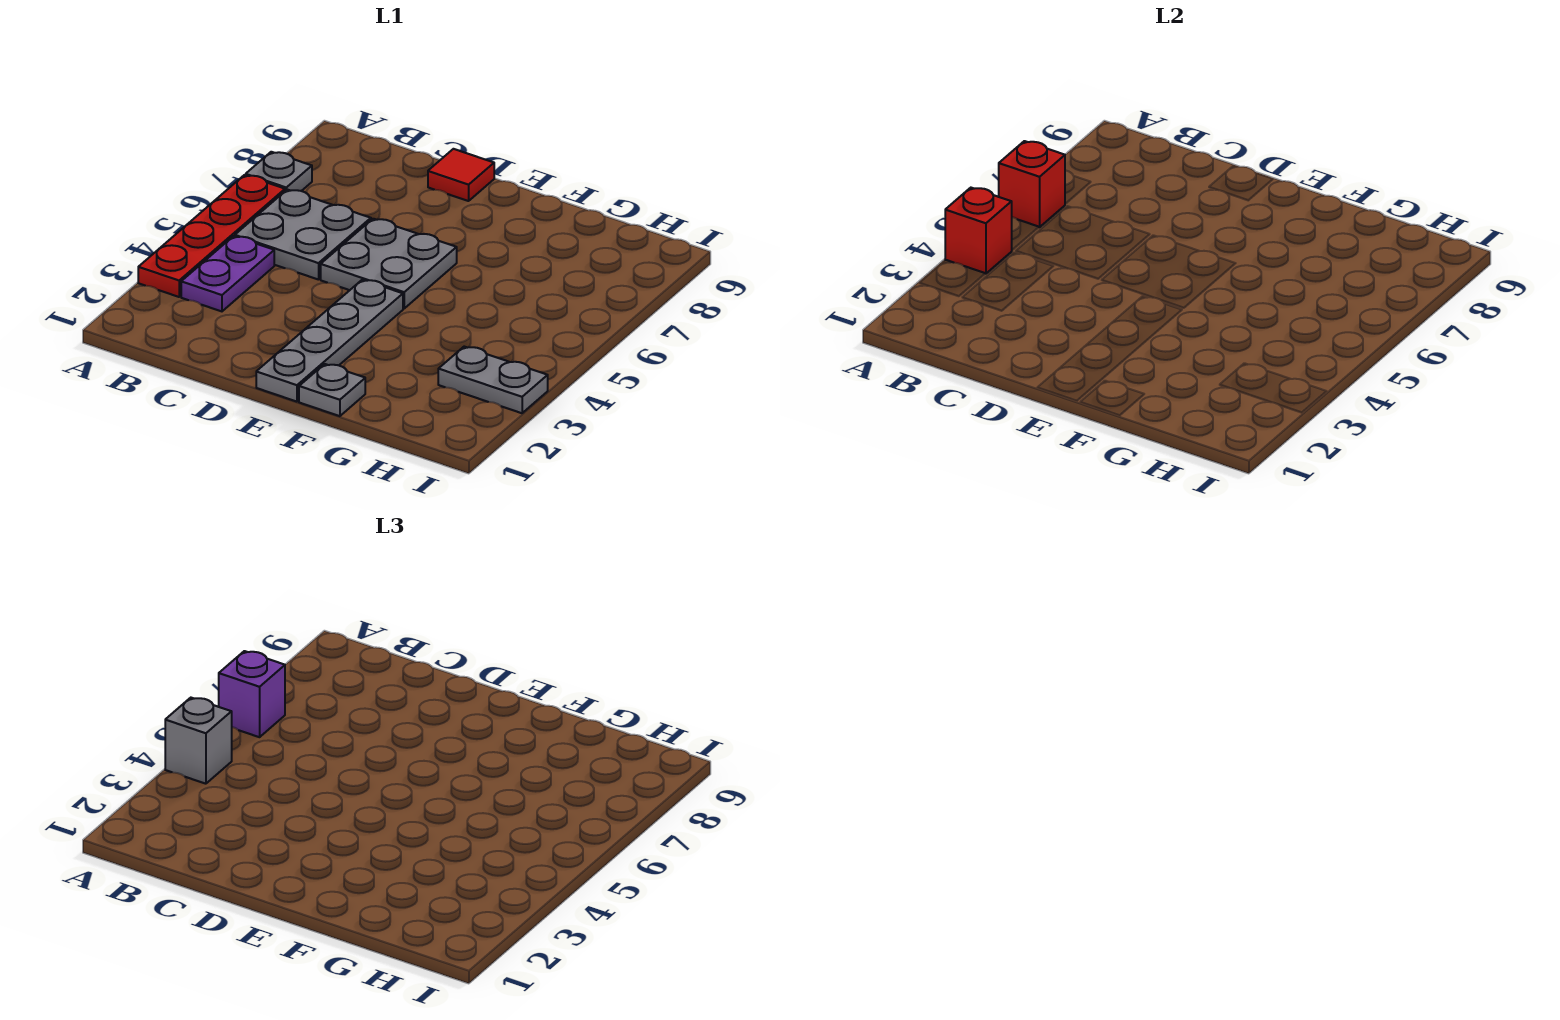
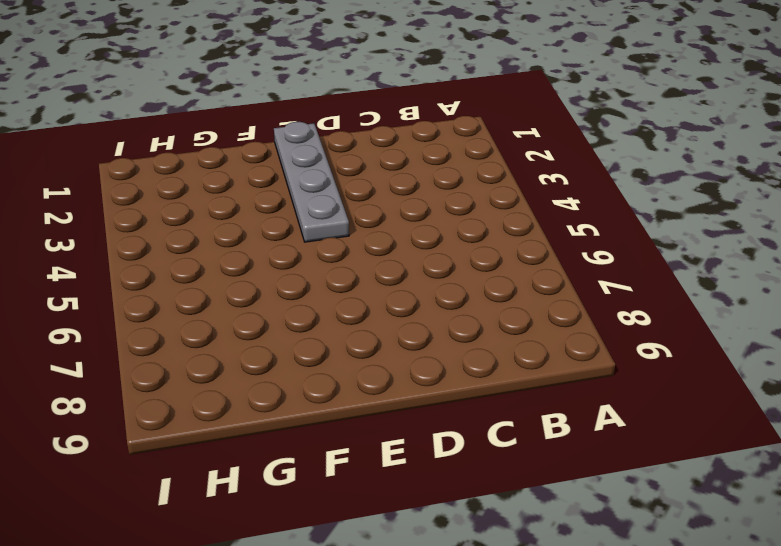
none -> red 1x4 plate [138,175,285,297]
none -> grey 1x1 plate [246,152,312,191]
none -> purple 1x2 plate [181,236,274,311]

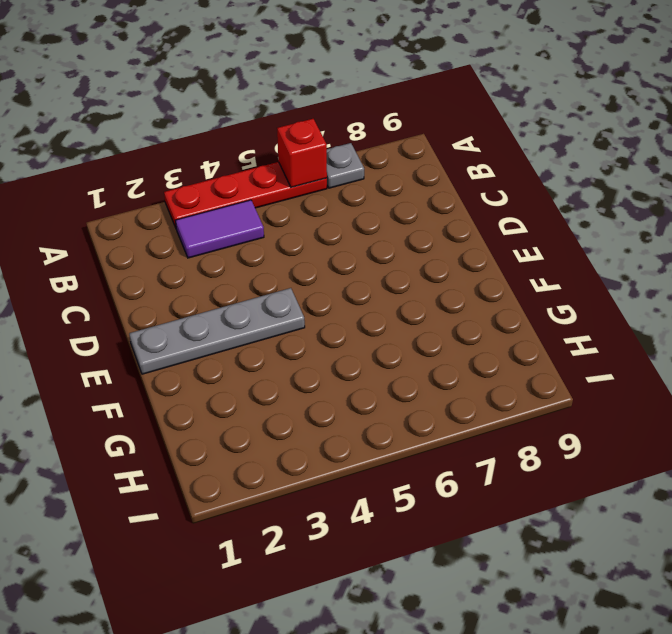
purple 1x2 tile [175,200,264,258] -> purple 1x2 plate [181,236,274,311]
none -> grey 2x2 plate [235,190,371,280]
none -> grey 2x2 plate [321,219,457,308]
none -> red 1x1 tile [428,149,494,201]

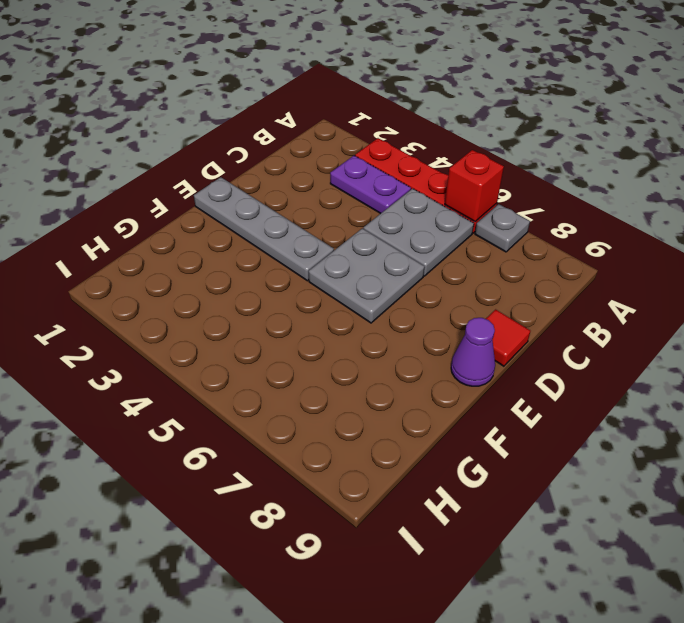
purple 1x1 cone [451,318,495,386] -> none
none -> grey 1x1 plate [299,364,365,416]
none -> grey 1x2 plate [438,347,548,413]
none -> red 1x1 brick [945,188,1012,274]

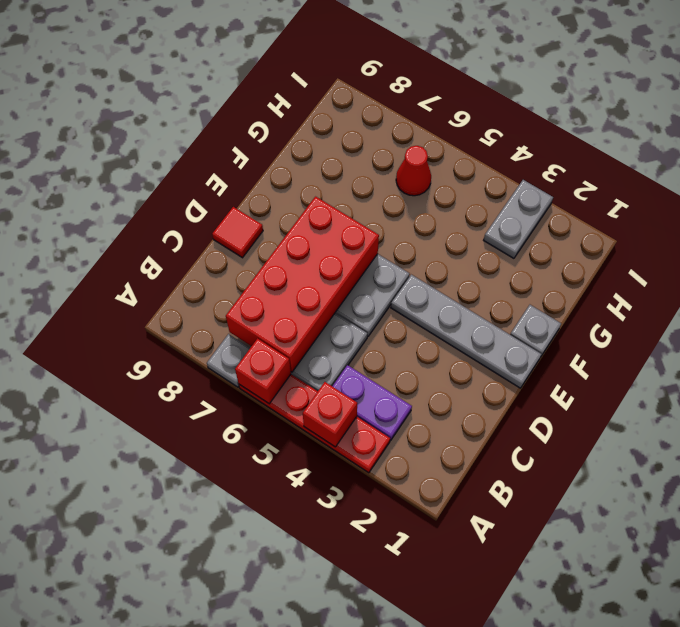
red 2x4 brick [226,197,379,372] -> none
red 1x1 cone [396,146,431,196] -> none
none -> grey 1x1 brick [165,698,232,784]
none -> purple 1x1 brick [219,651,285,737]

